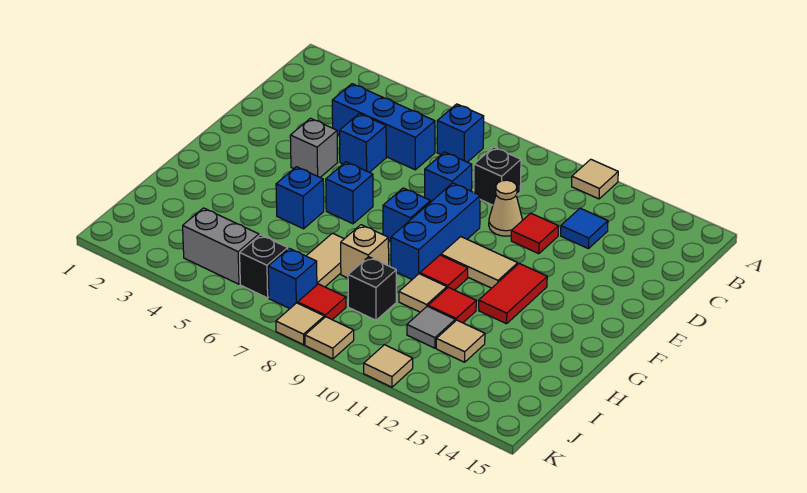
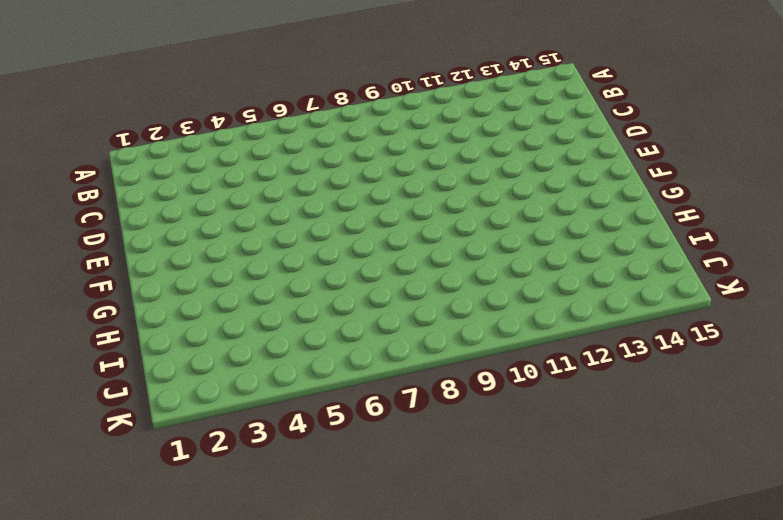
none -> tan 1x1 tile [572,159,618,199]
none -> blue 1x1 brick [437,104,484,162]
none -> blue 1x3 brick [332,84,435,170]
none -> black 1x1 brick [474,147,521,205]

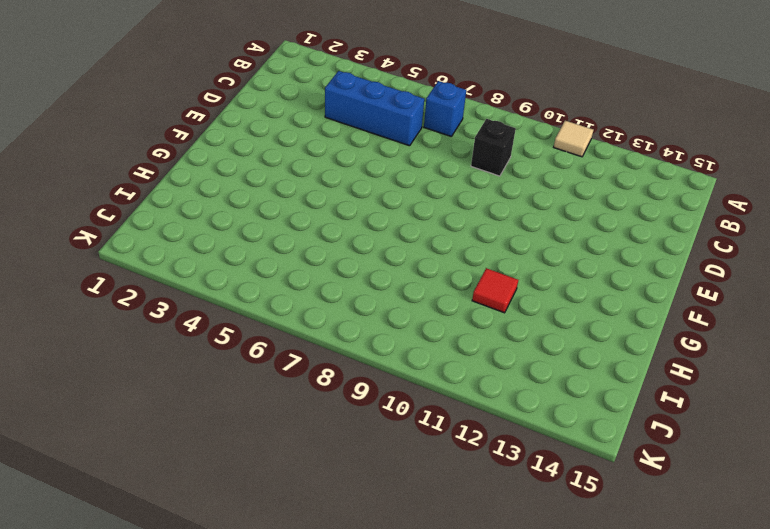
none -> blue 1x1 tile [561,208,608,249]
none -> blue 1x1 brick [340,114,386,172]
none -> blue 1x1 brick [425,152,472,202]
none -> tan 1x1 cone [489,180,522,236]

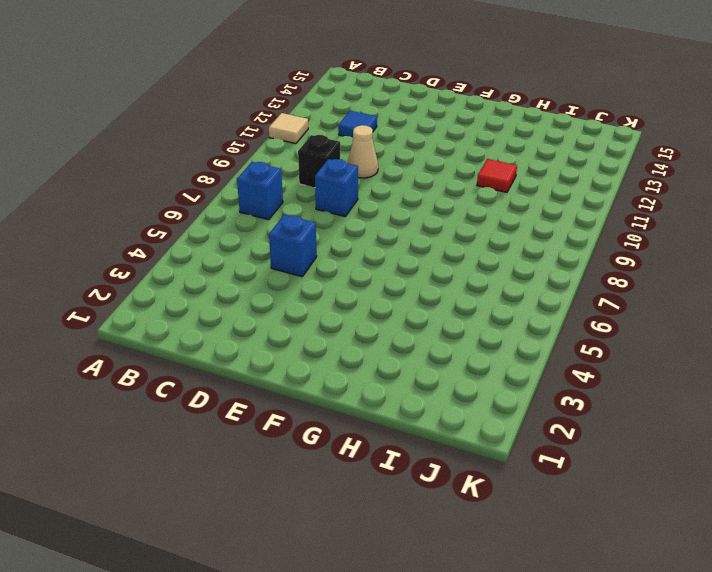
none -> blue 1x3 brick [332,84,435,170]
none -> red 1x1 tile [511,213,558,254]
none -> grey 1x1 brick [290,118,338,177]
none -> blue 1x3 brick [391,183,480,279]

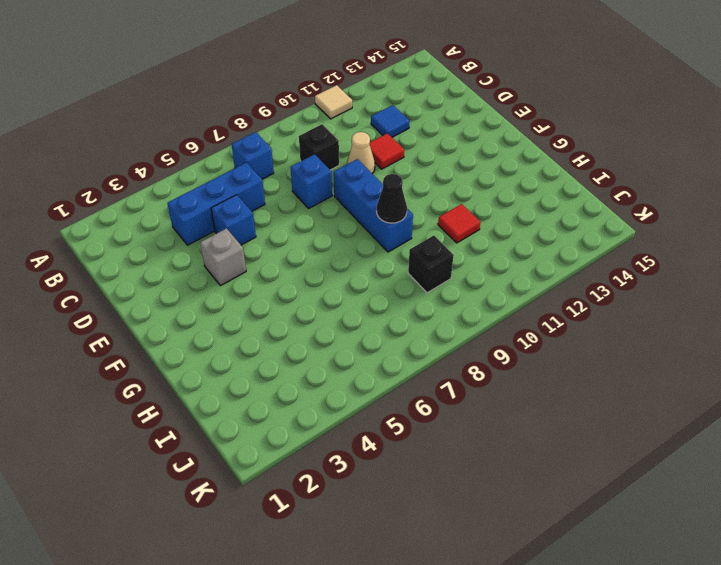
black 1x1 cone [376,174,407,223] -> none
none -> blue 1x1 brick [326,162,373,224]
none -> blue 1x1 brick [383,188,430,241]
none -> tan 1x2 tile [441,237,518,288]
none -> red 1x2 tile [479,263,547,324]

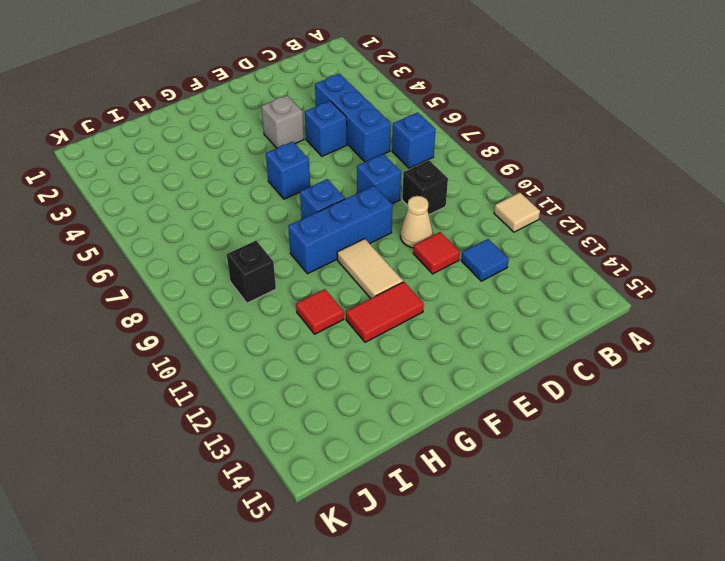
none -> blue 1x1 brick [276,167,324,229]
none -> red 1x1 tile [420,255,468,290]
none -> tan 1x2 tile [307,233,344,287]
none -> tan 1x1 brick [341,225,389,278]

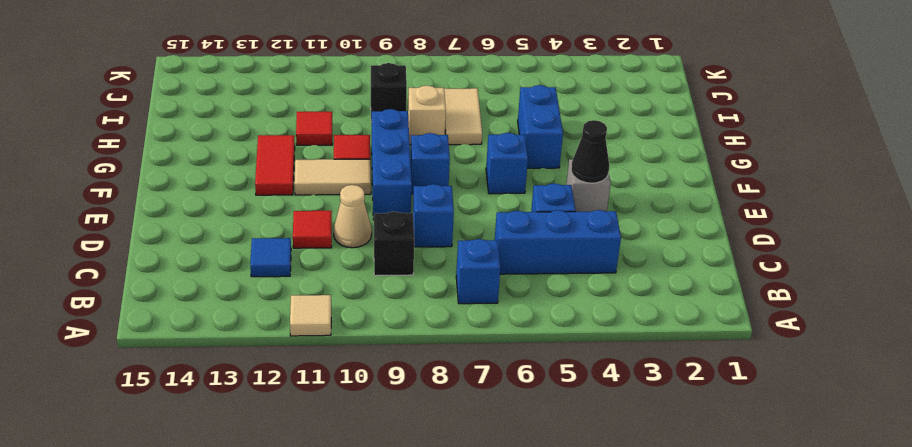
black 1x1 cone [571,120,609,183] -> none
blue 1x2 brick [518,85,563,168] -> blue 1x1 brick [276,167,324,229]
none -> tan 1x1 tile [399,274,447,312]
none -> grey 1x1 tile [407,306,455,348]
none -> tan 1x1 tile [436,320,485,362]
none -> grey 1x2 brick [183,208,259,284]

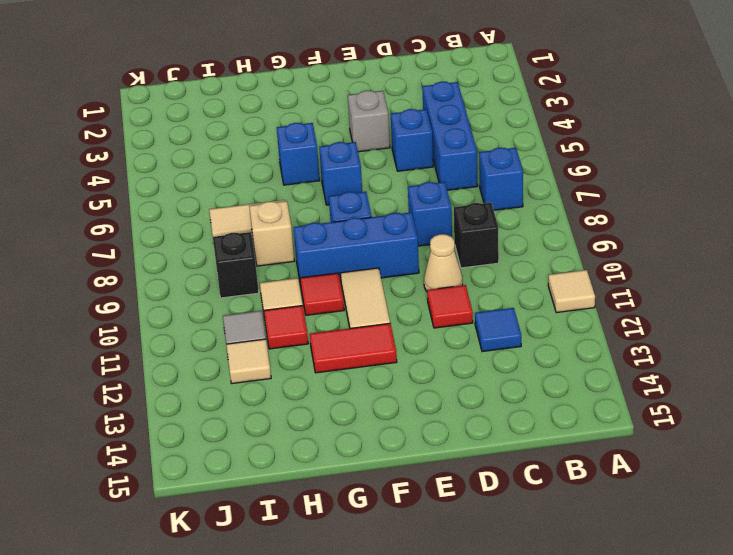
none -> grey 1x2 brick [183,208,259,284]
none -> black 1x1 brick [240,235,288,298]
none -> blue 1x1 brick [268,248,317,309]
none -> red 1x1 tile [298,284,346,320]

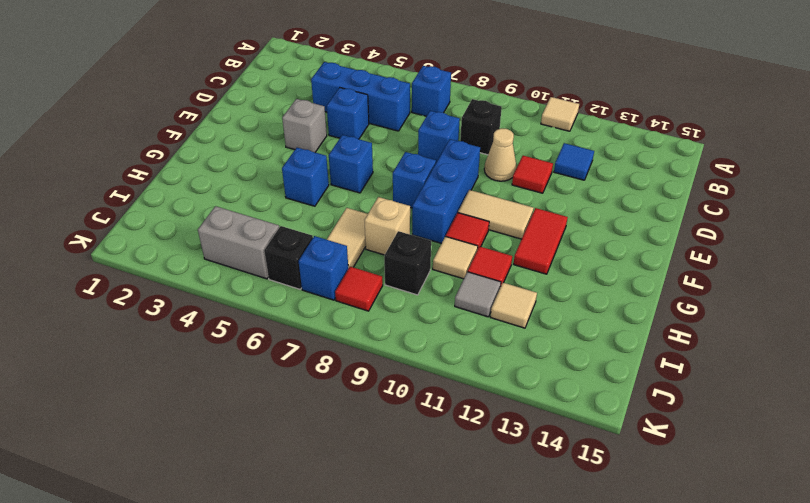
none -> tan 1x1 tile [276,303,324,345]
none -> tan 1x1 tile [305,317,354,359]
none -> tan 1x1 tile [364,345,413,387]

